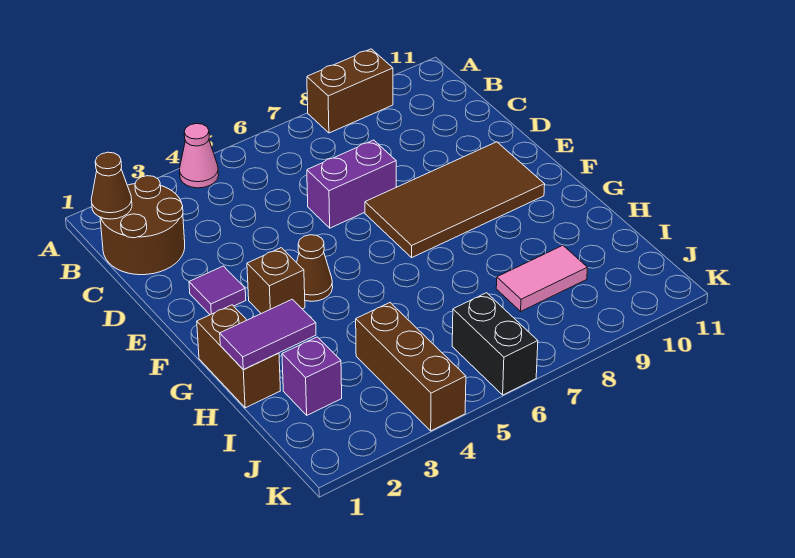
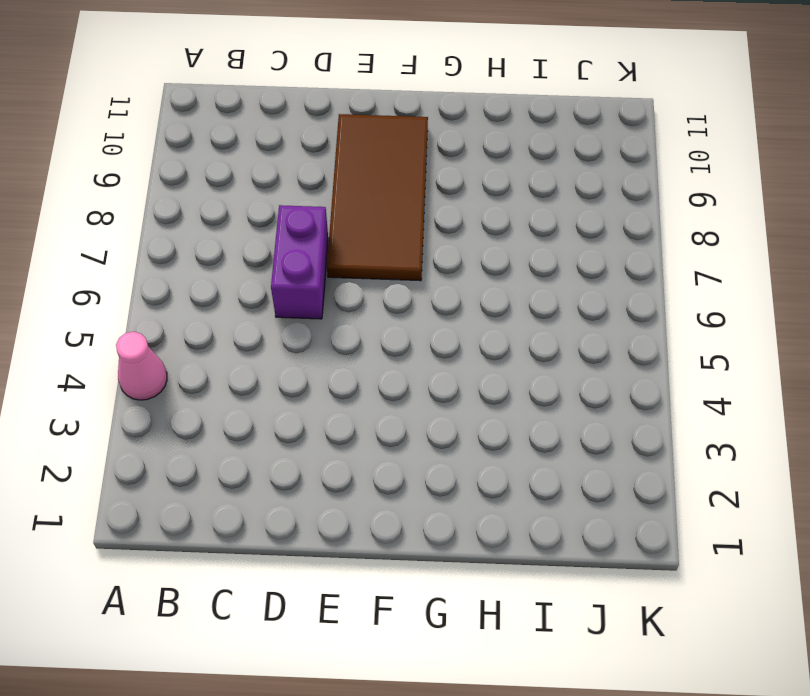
none -> brown 1x2 brick [307,49,393,133]
none -> brown 2x2 round brick [100,176,185,275]
none -> purple 1x1 tile [189,266,246,315]

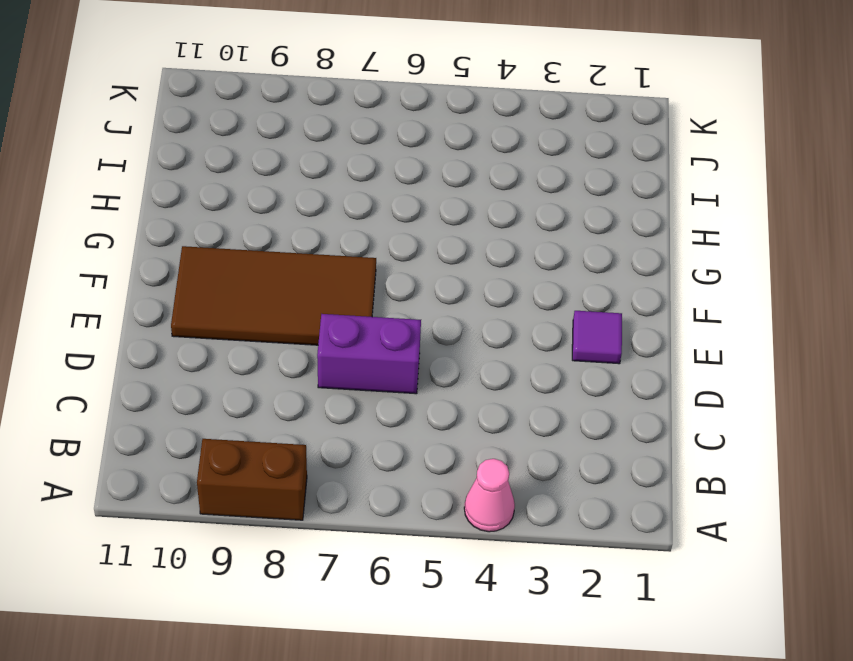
none -> brown 2x2 round brick [100,176,185,275]
none -> brown 1x1 brick [247,248,305,314]
none -> brown 1x1 cone [297,235,333,301]

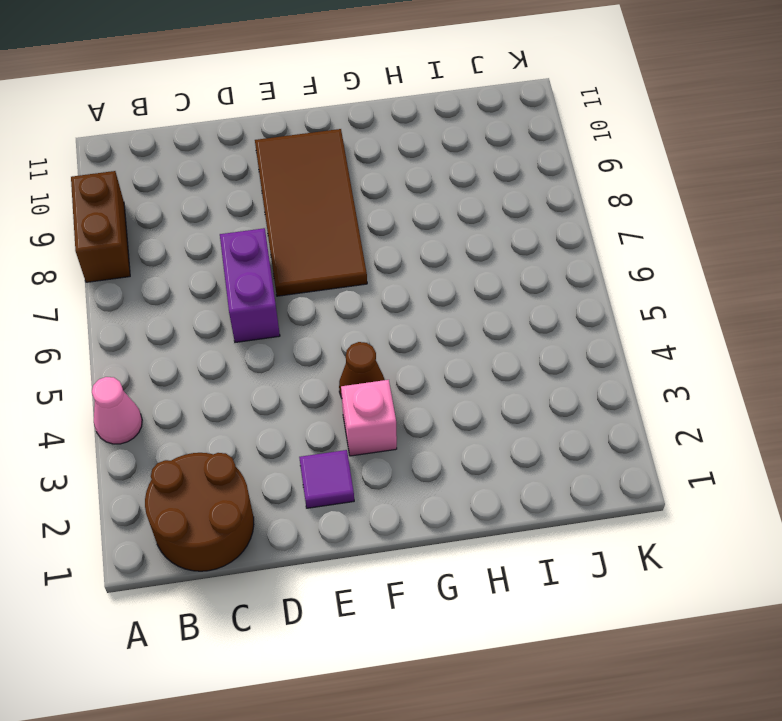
pink 1x1 brick [341,380,397,456] -> brown 1x1 brick [247,248,305,314]
none -> brown 1x2 brick [197,305,280,408]
none -> purple 1x1 brick [282,337,342,415]
none -> brown 1x3 brick [356,303,466,431]

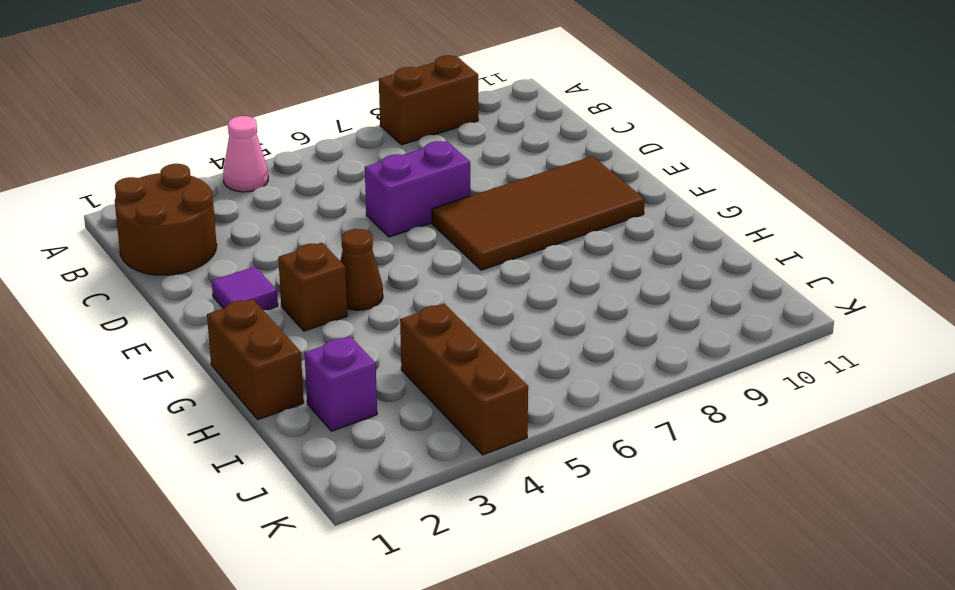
none -> pink 1x2 tile [496,245,588,311]
none -> black 1x2 brick [452,293,538,395]
none -> brown 1x1 cone [91,152,132,219]

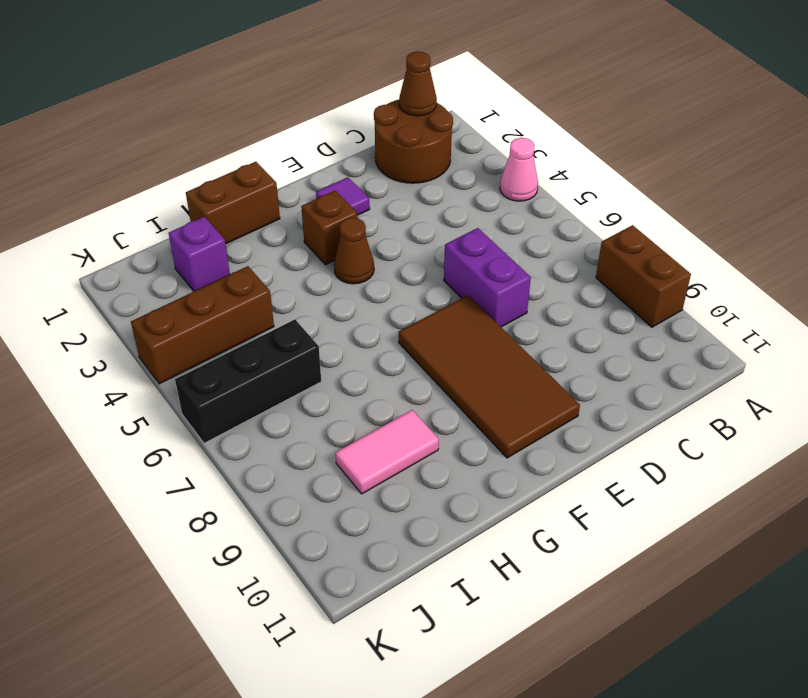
pink 1x2 tile [335,410,439,494] -> pink 1x2 tile turned to [496,245,588,311]
black 1x3 brick [175,320,321,443] -> black 1x2 brick [452,293,538,395]
none -> purple 1x2 tile [220,299,316,370]

